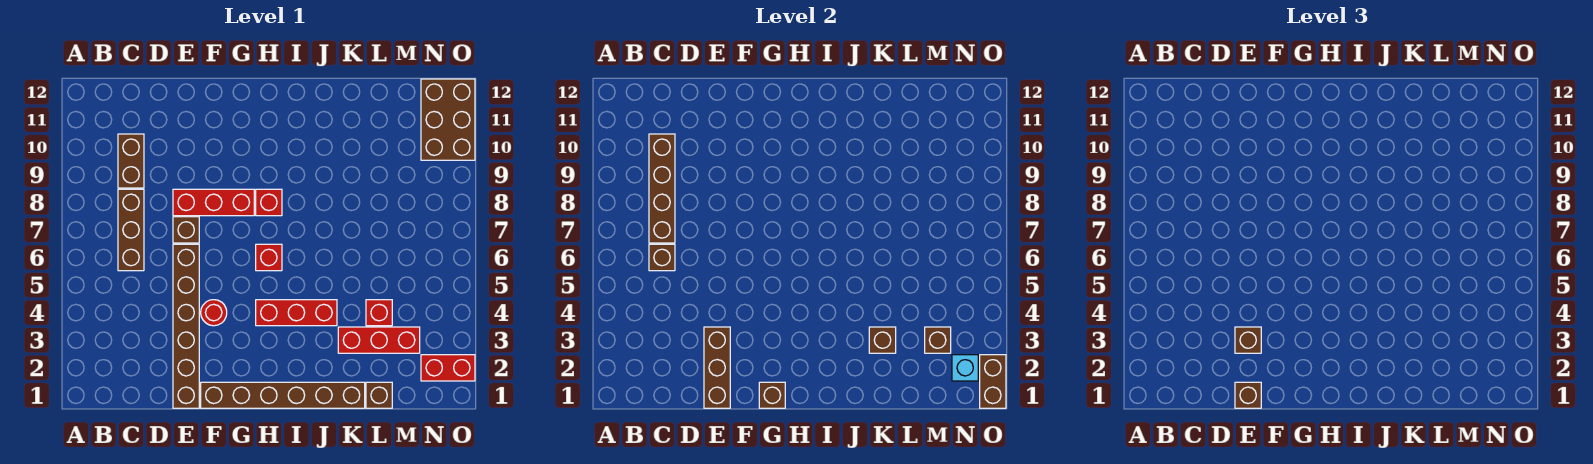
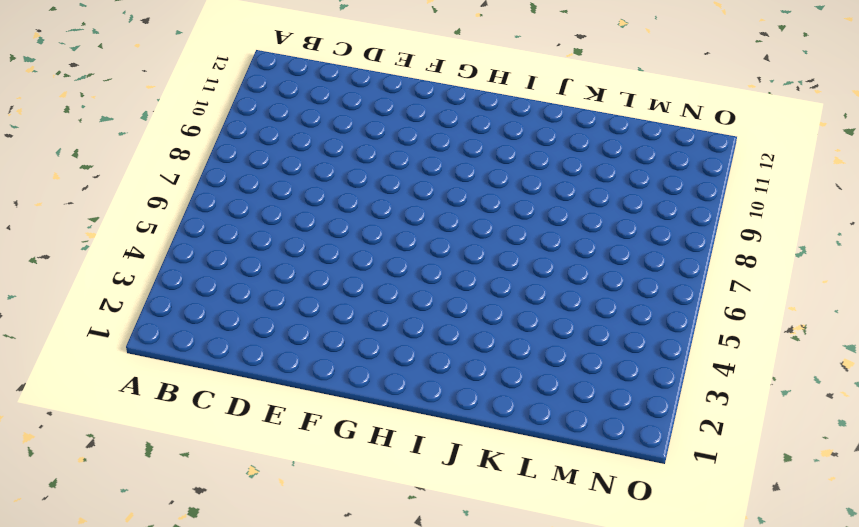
none -> brown 1x3 brick [118,189,144,271]
none -> brown 1x2 brick [118,134,144,188]
none -> brown 1x6 brick [173,244,199,408]

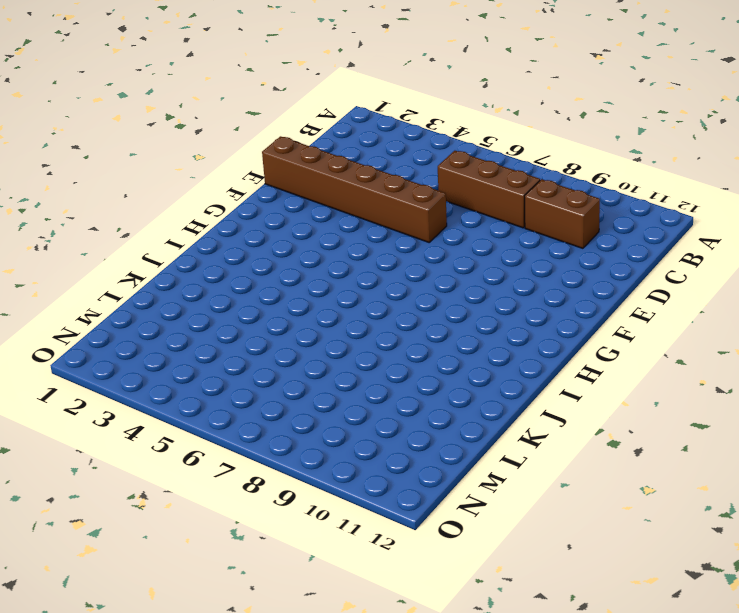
none -> brown 1x1 brick [173,217,199,243]
none -> red 1x3 brick [173,189,254,216]
none -> brown 1x6 brick [201,382,365,408]

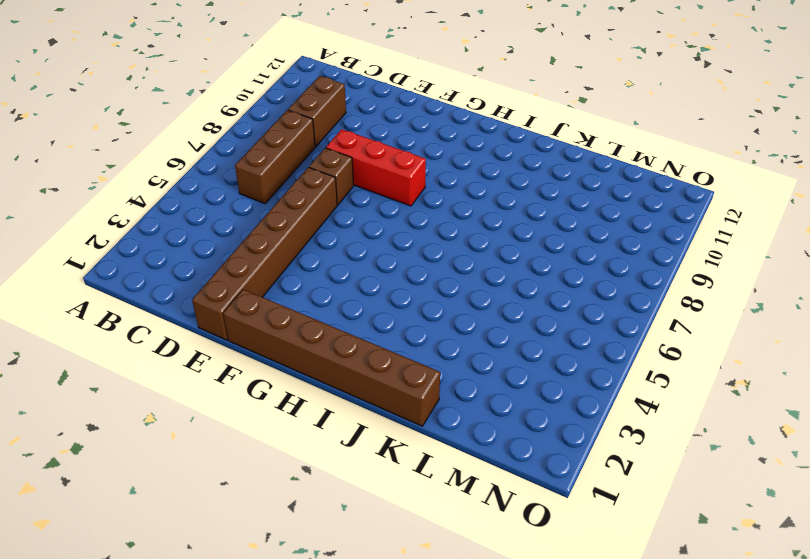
none -> red 1x1 round brick [201,300,227,326]
none -> red 1x3 brick [256,300,337,326]
none -> red 1x1 brick [256,244,282,271]

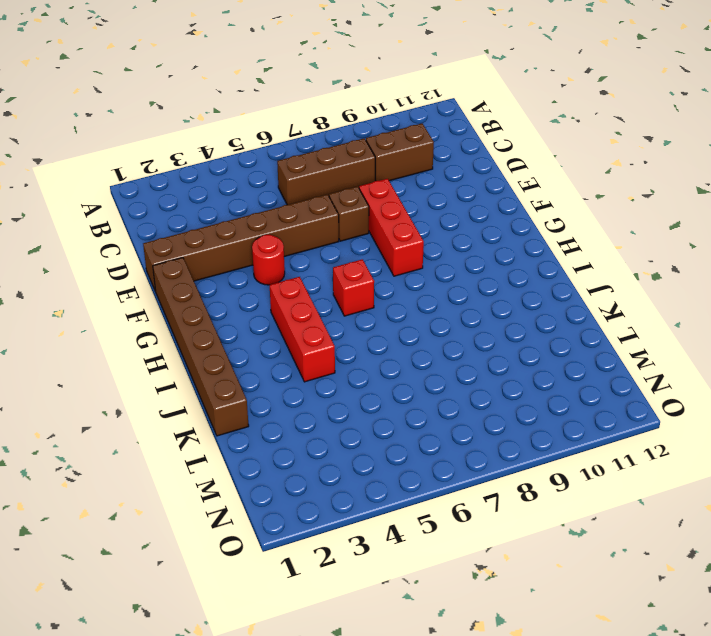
none -> red 1x1 brick [256,189,282,216]
none -> red 1x3 brick [338,327,420,353]
none -> brown 1x1 brick [366,382,392,408]

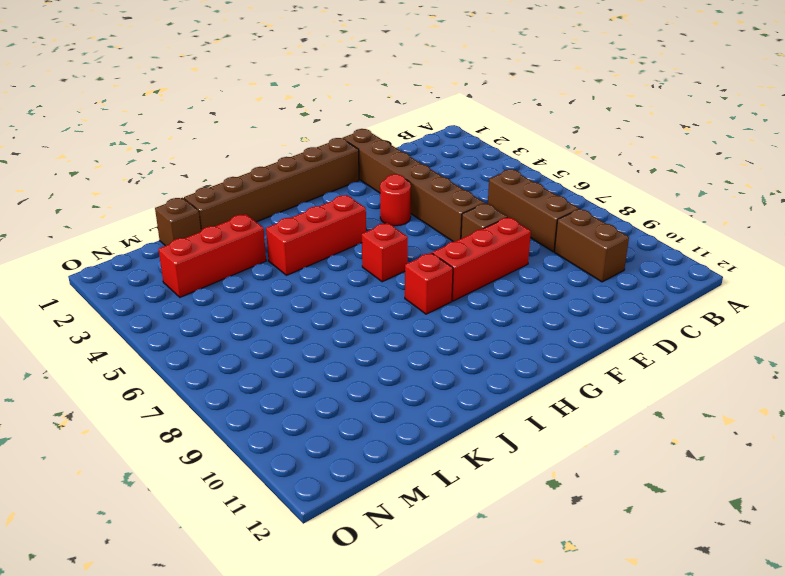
none -> red 1x1 brick [366,300,392,326]
none -> red 1x2 brick [421,355,475,381]
none -> brown 2x3 brick [421,79,475,160]

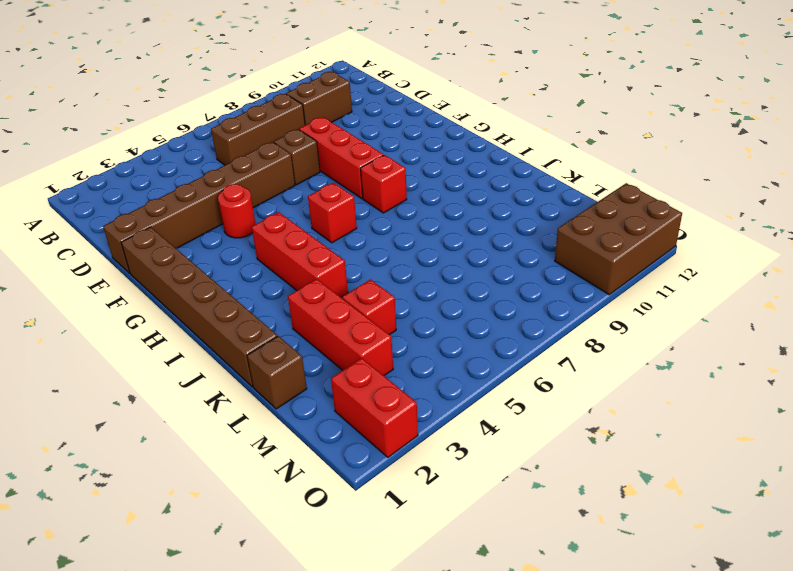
none -> brown 1x1 brick [649,244,675,271]
none -> brown 1x4 brick [649,134,675,243]
none -> brown 1x3 brick [704,327,730,408]

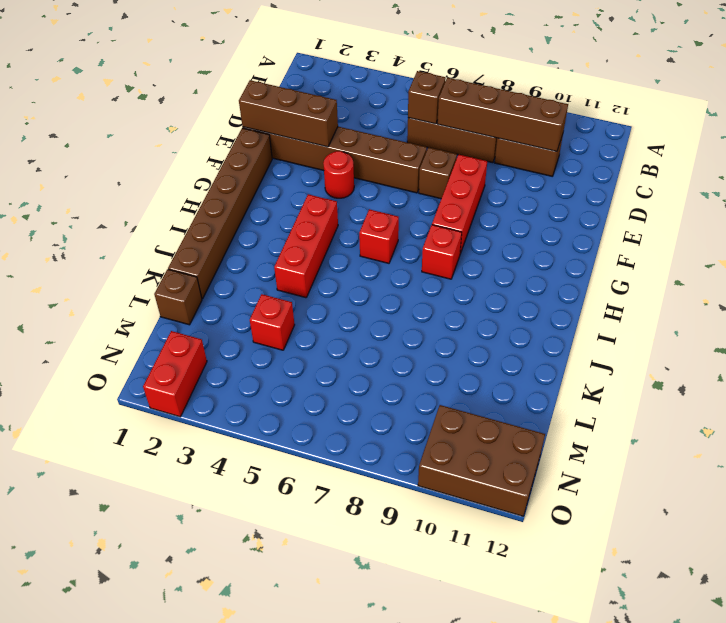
none -> red 1x3 brick [338,327,420,353]
none -> brown 1x1 brick [759,382,785,408]
none -> brown 1x1 brick [869,327,896,353]

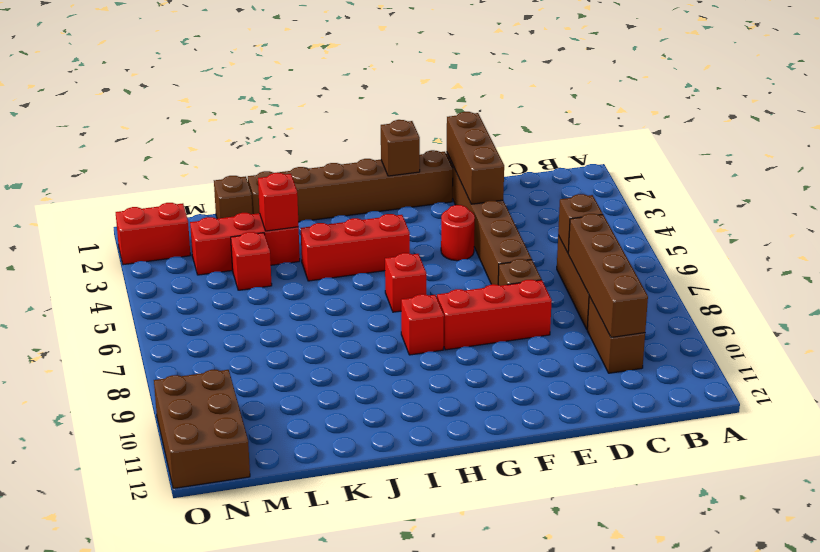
red 1x1 brick [258,173,299,231] -> brown 1x1 brick [869,327,896,353]
none -> brown 1x1 brick [925,327,951,353]
none -> cyan 1x1 brick [952,355,978,381]
none -> brown 1x2 brick [980,355,1006,408]

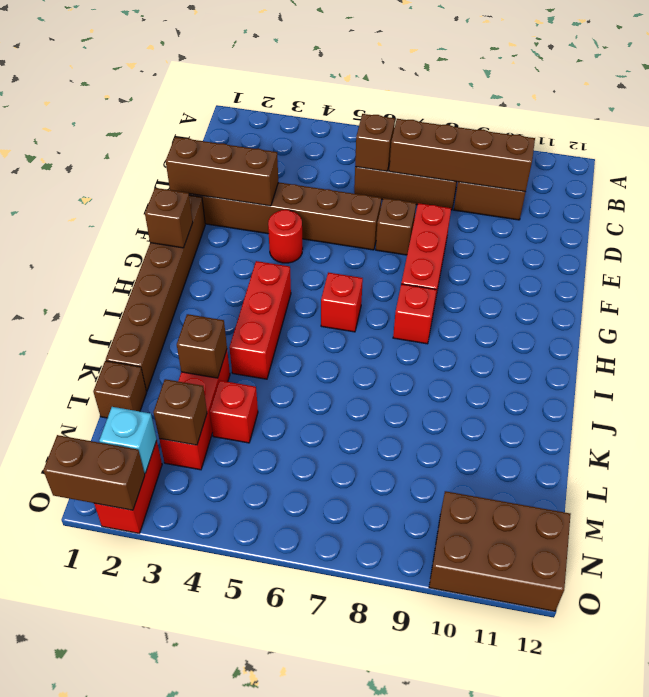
none -> brown 1x1 brick [1235,382,1261,408]
none -> brown 1x1 brick [1235,327,1261,353]

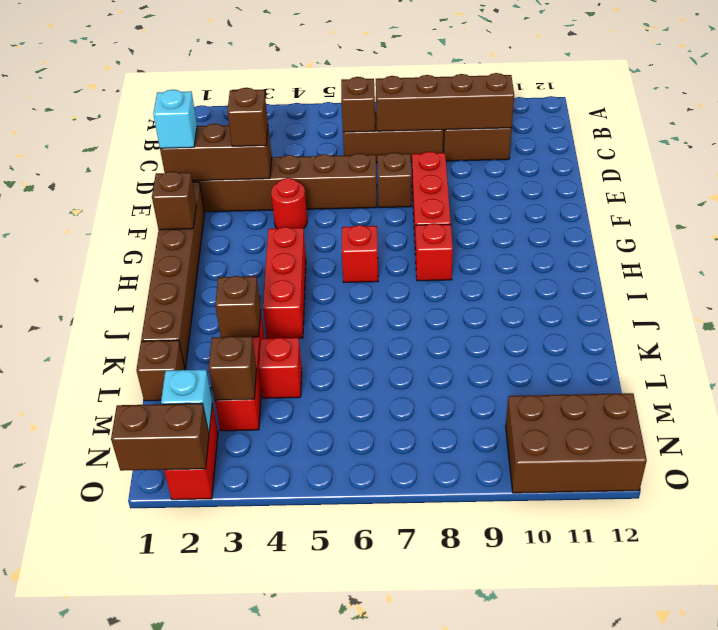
cyan 1x1 brick [153,90,197,148] -> brown 1x1 brick [1235,382,1261,408]

